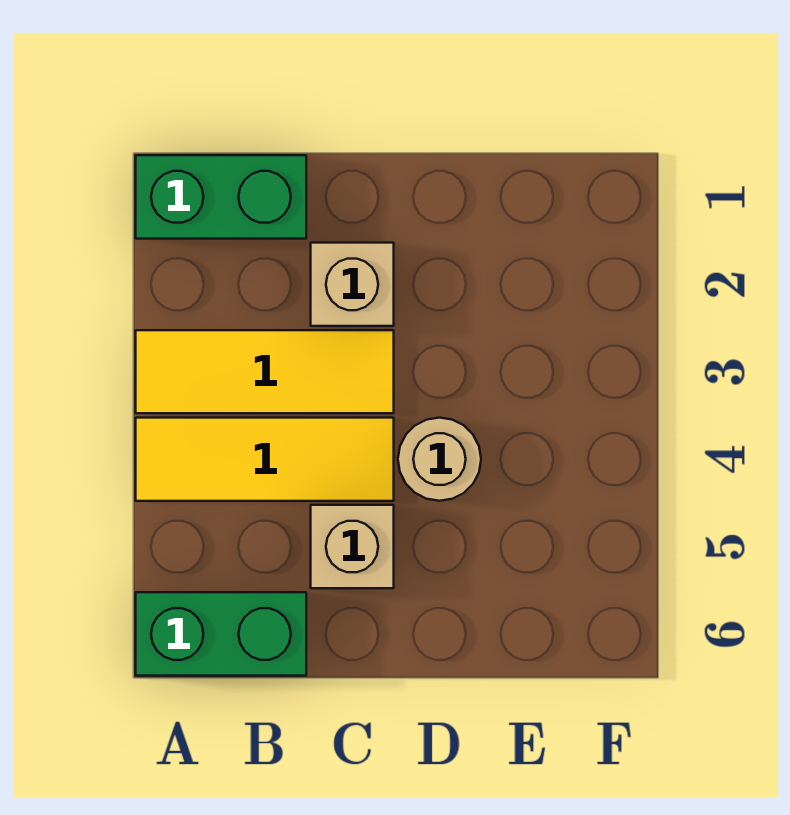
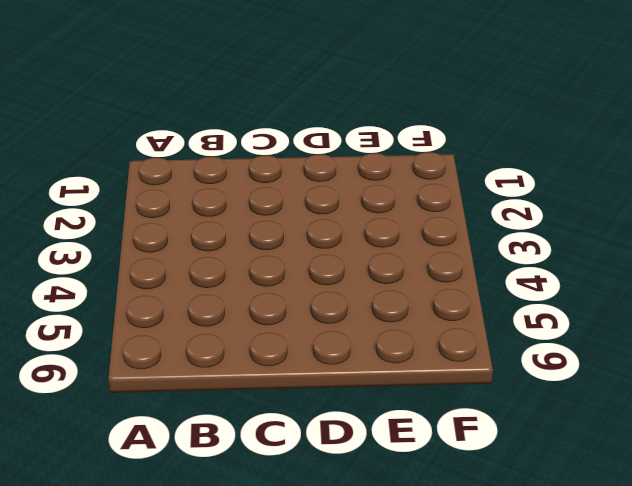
none -> green 1x2 brick [136,155,306,239]
none -> yellow 1x3 tile [136,330,394,413]

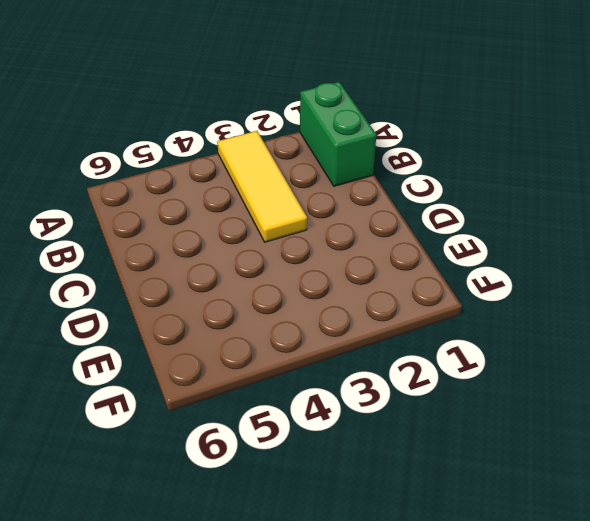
none -> yellow 1x3 tile [136,418,394,501]
none -> green 1x2 brick [136,592,306,676]

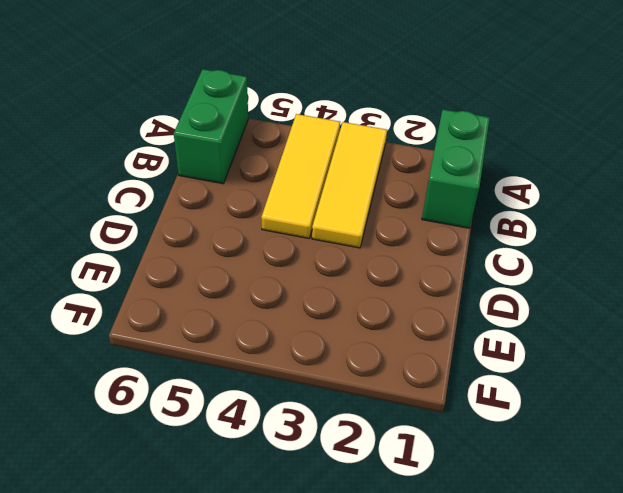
none -> tan 1x1 brick [311,243,394,326]
none -> tan 1x1 brick [311,505,394,588]

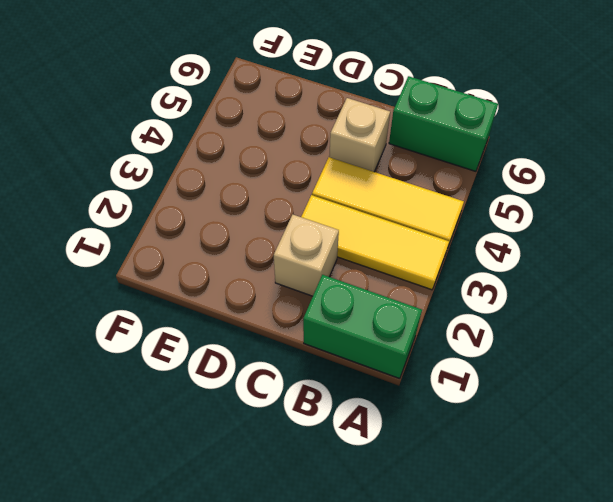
none -> tan 1x1 round brick [398,418,481,501]

